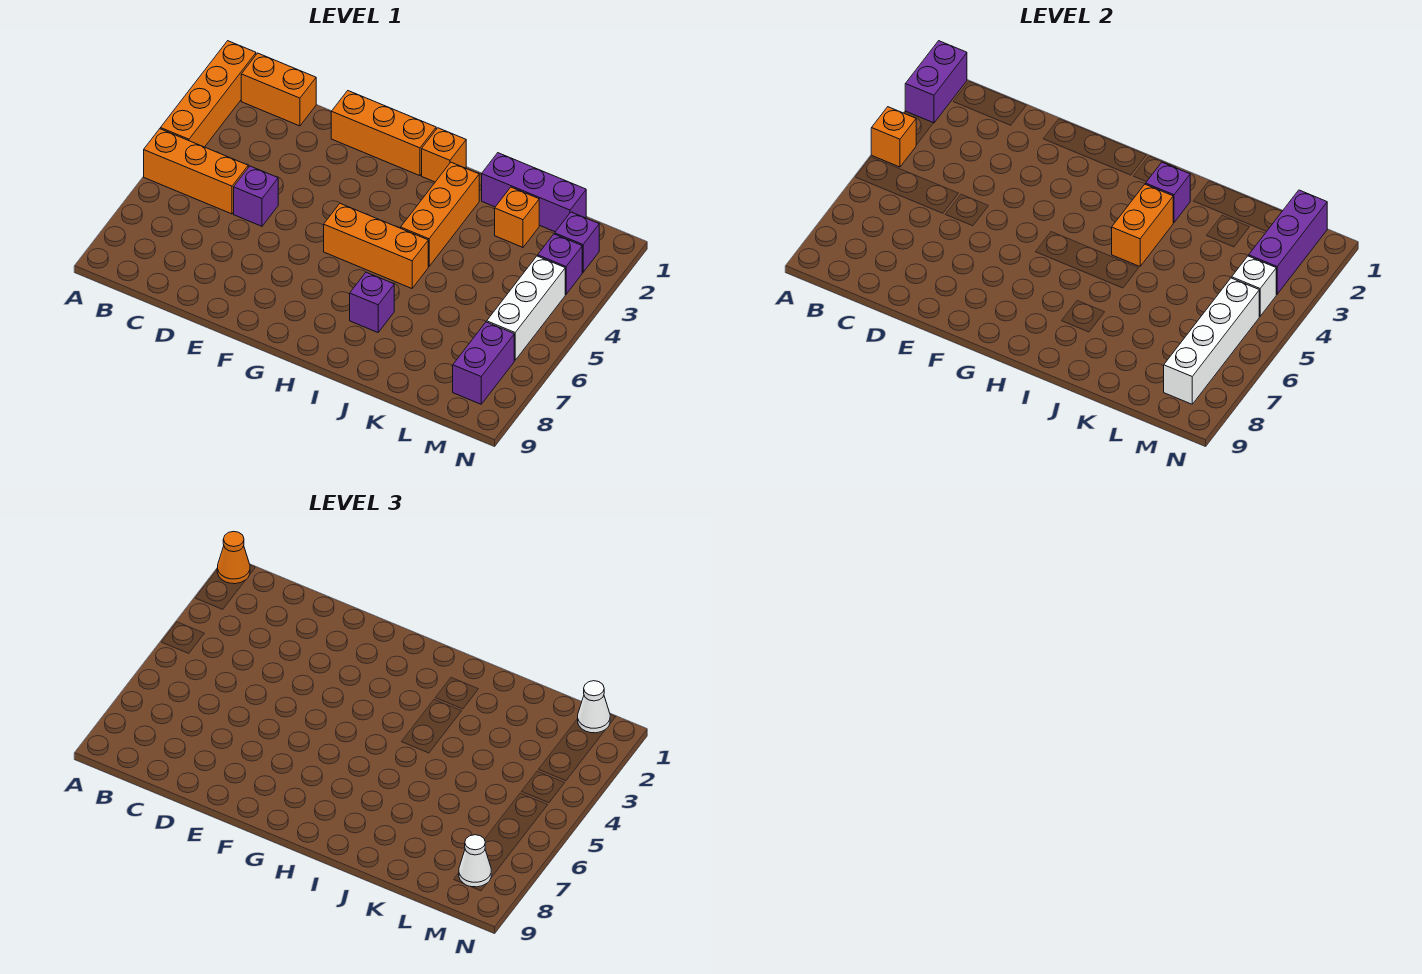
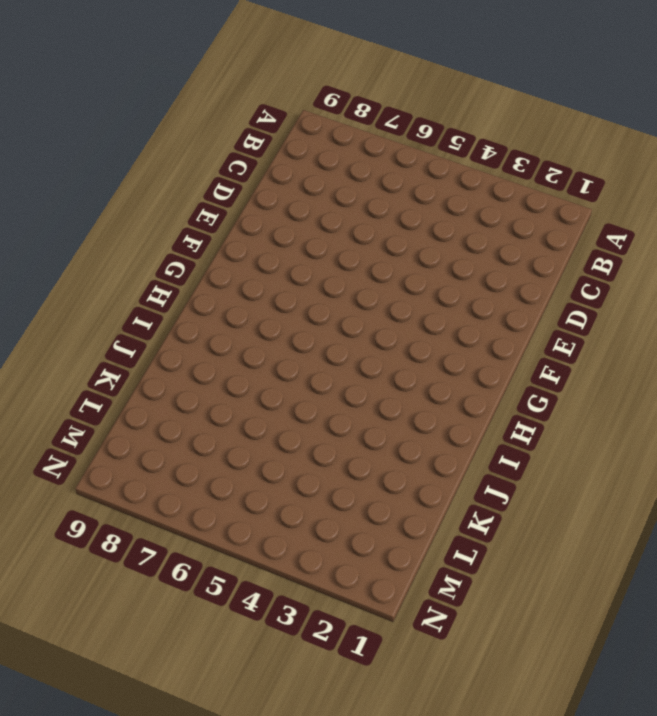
none -> orange 1x4 brick [160,41,256,147]
none -> orange 1x3 brick [144,129,248,214]
none -> orange 1x2 brick [241,53,316,126]

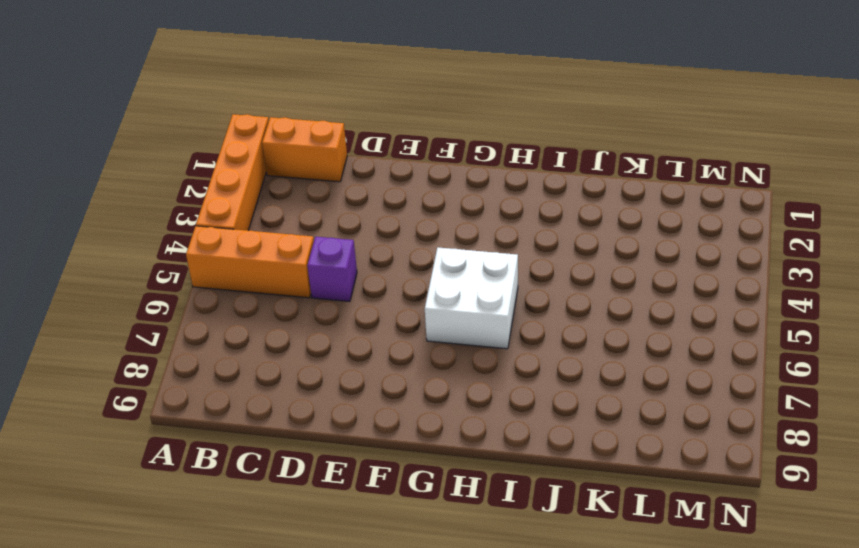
white 2x2 brick [425,247,518,349] -> orange 1x3 brick [324,204,428,288]
none -> orange 1x3 brick [331,91,436,176]
none -> orange 1x1 brick [422,128,466,182]
none -> orange 1x3 brick [401,162,479,266]

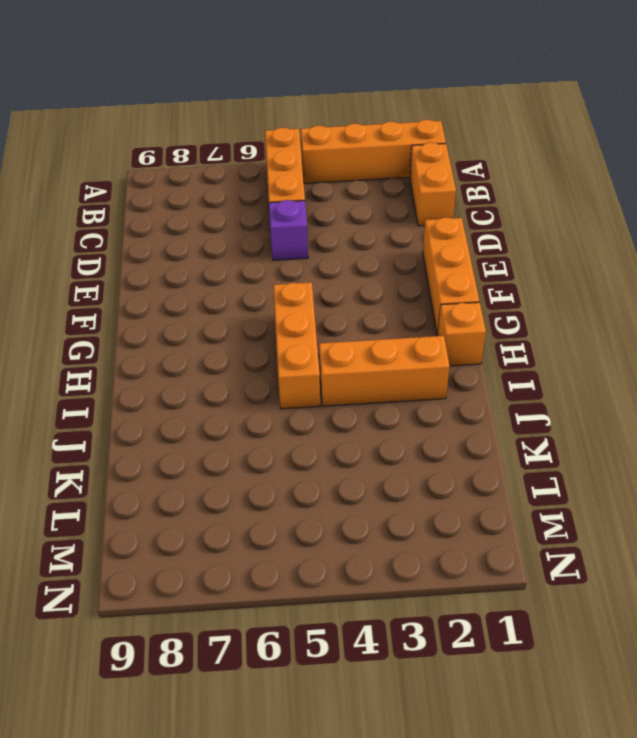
none -> purple 1x1 brick [350,272,394,332]
none -> purple 1x3 brick [482,153,586,232]
none -> orange 1x1 brick [495,187,539,247]

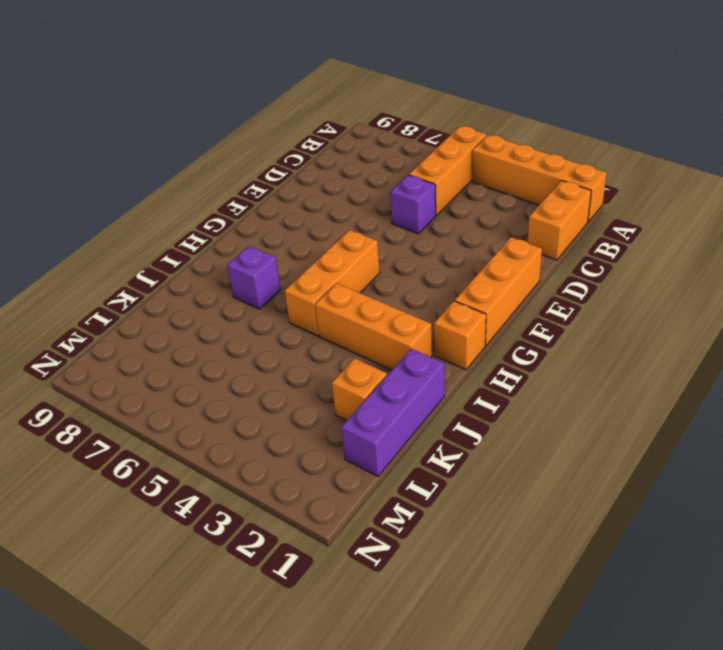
none -> purple 1x1 brick [555,212,599,272]
none -> purple 1x1 brick [538,234,582,294]
none -> white 1x3 brick [487,256,565,360]

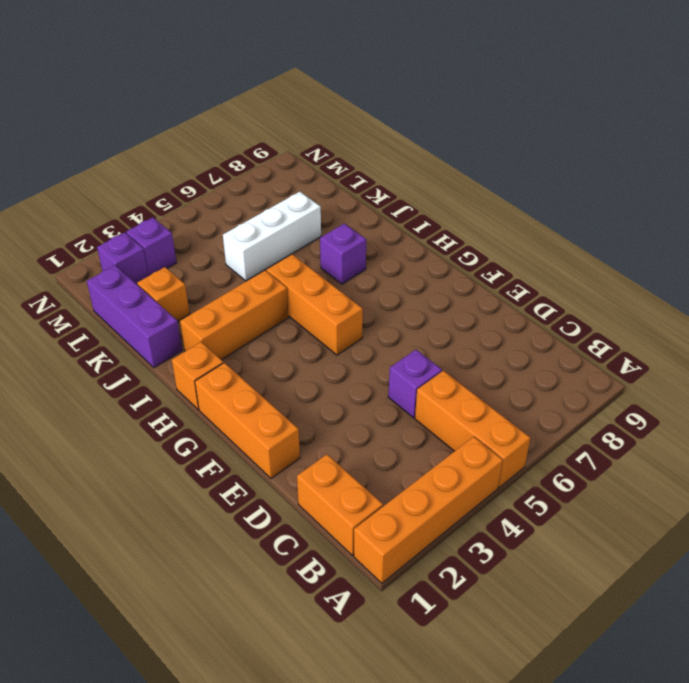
white 1x3 brick [223,192,321,281] -> white 1x3 brick moved to [487,256,565,360]
none -> purple 1x2 brick [453,322,514,404]
none -> purple 1x2 brick [905,41,967,123]
none -> orange 1x1 brick [871,107,916,167]

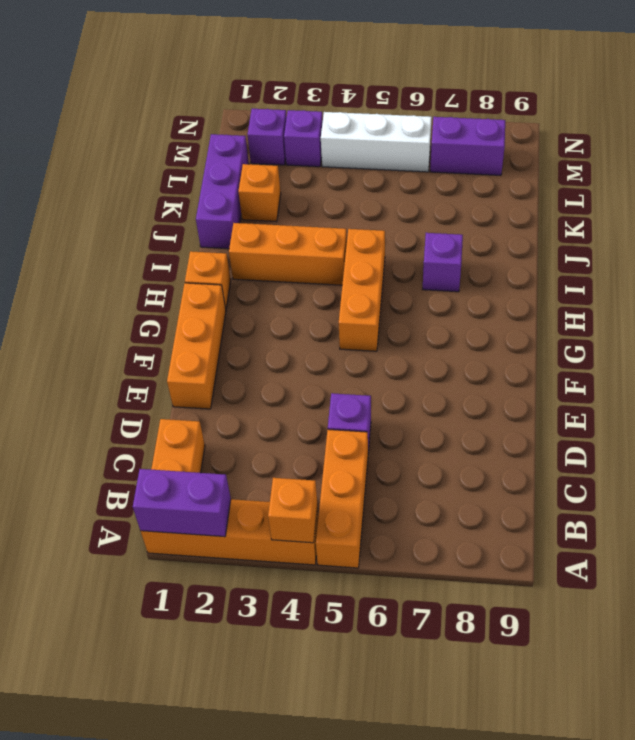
none -> purple 1x1 brick [1146,162,1190,223]
none -> orange 1x2 brick [1112,184,1173,266]
none -> purple 1x3 brick [1249,190,1327,294]

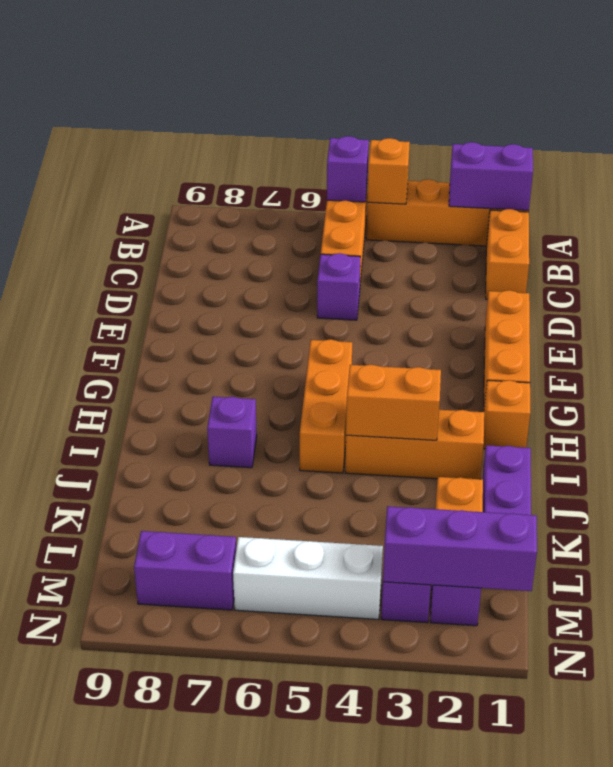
purple 1x1 brick [327,136,369,202] -> purple 1x1 brick moved to [1146,162,1190,223]
none -> white 1x1 brick [1232,256,1276,316]
none -> white 1x4 brick [1164,278,1259,404]
none -> orange 1x1 cone [217,531,250,584]

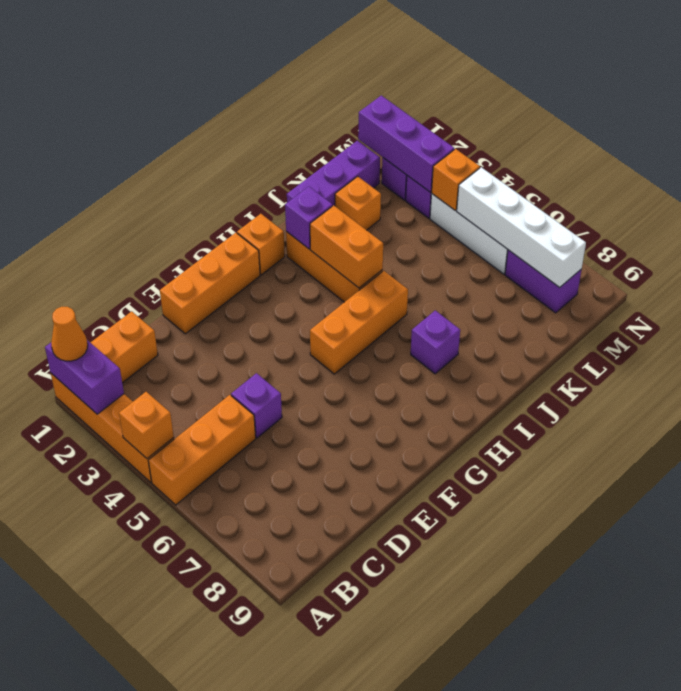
orange 1x1 brick [431,149,480,210] -> white 1x1 brick [1232,256,1276,316]
none -> white 1x1 cone [578,681,610,733]
none -> white 1x1 cone [459,835,491,887]

